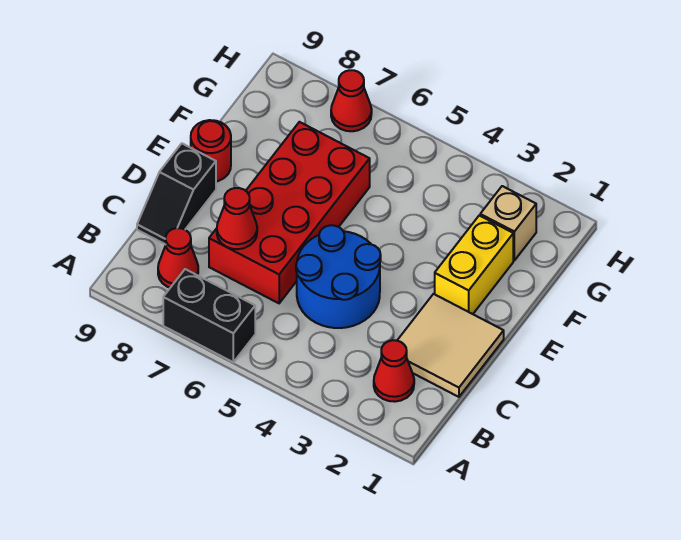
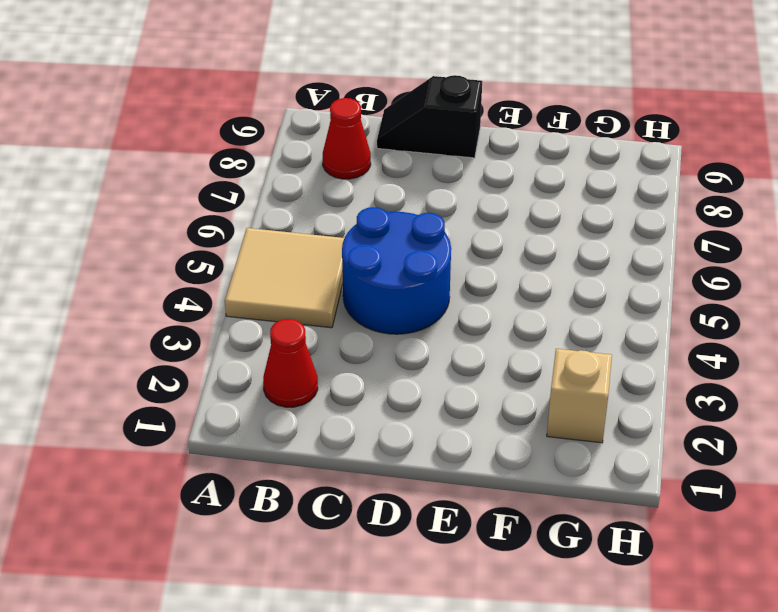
tan 2x2 tile [225,228,344,328] -> tan 2x2 tile moved to [397,294,504,397]
none -> black 1x2 brick [163,269,255,362]
none -> red 2x4 brick [209,122,370,303]
none -> yellow 1x2 brick [435,215,513,314]

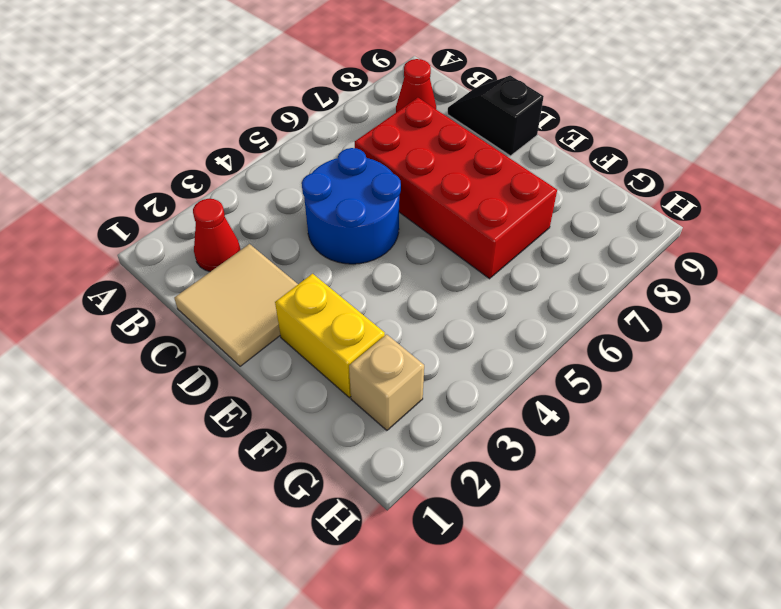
none -> black 1x2 brick [163,269,255,362]
none -> red 1x1 round brick [191,120,231,182]
none -> red 1x1 cone [331,70,372,131]

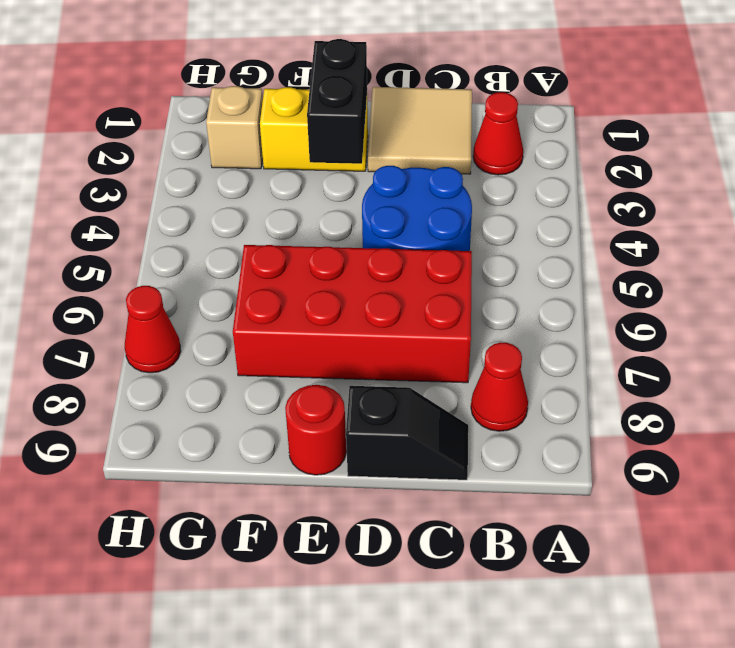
black 1x2 brick [307,39,367,164] -> black 1x2 brick moved to [163,269,255,362]
none -> red 1x1 cone [217,188,257,249]

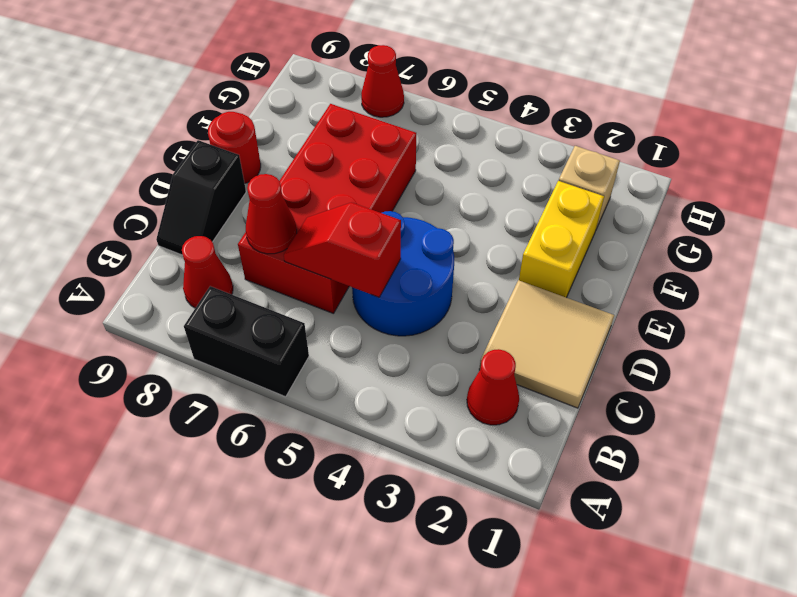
red 1x2 slope [284,202,401,297] -> none

